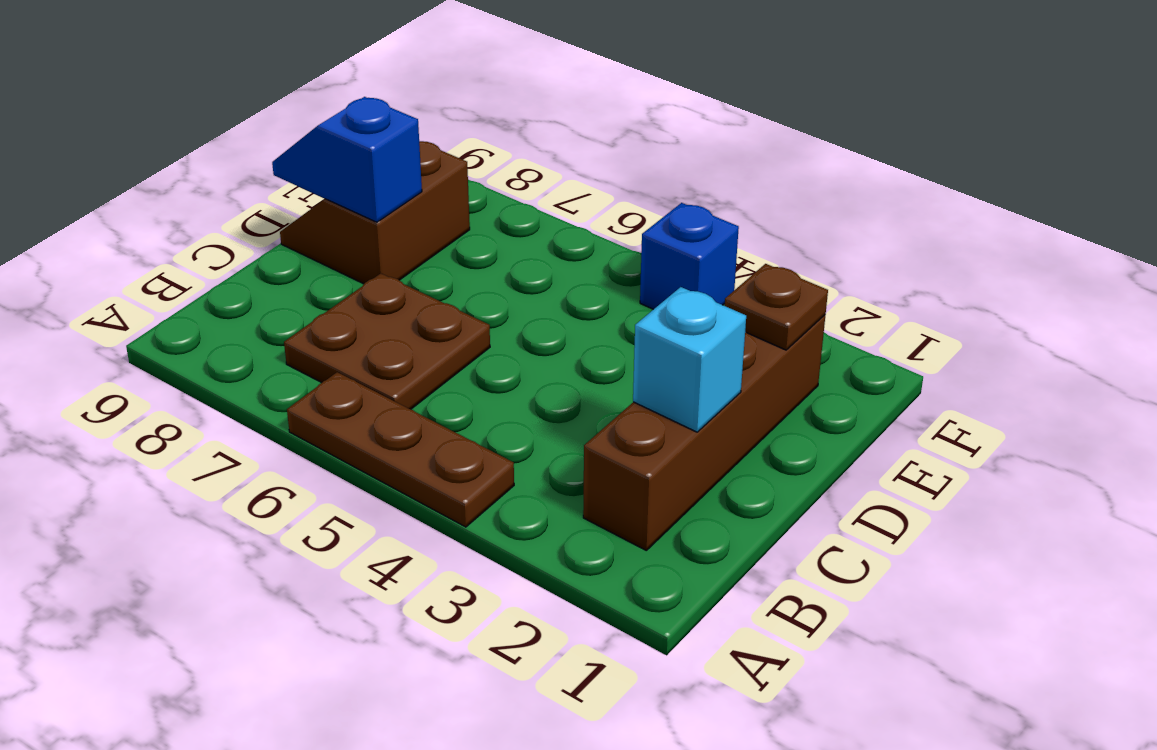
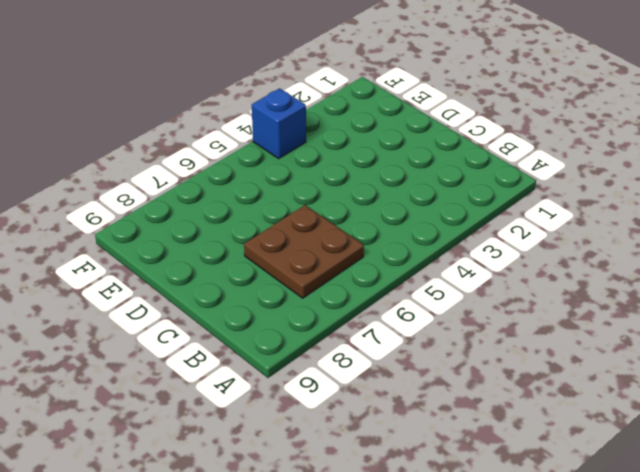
none -> brown 1x3 plate [287,372,514,527]
none -> brown 1x4 brick [583,315,825,551]

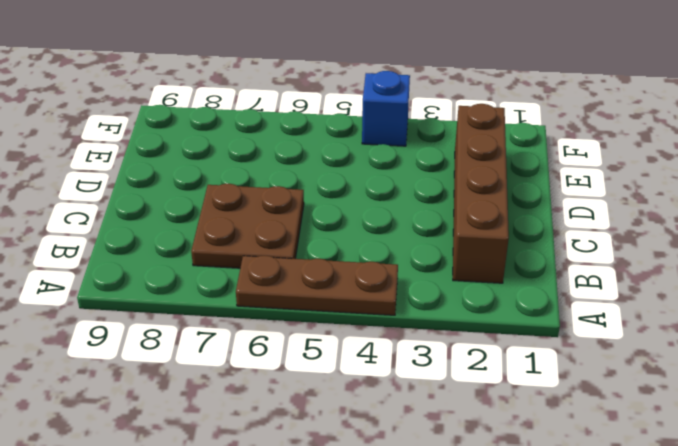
none -> brown 2x2 slope [280,141,470,284]
none -> cyan 1x1 brick [633,287,746,432]

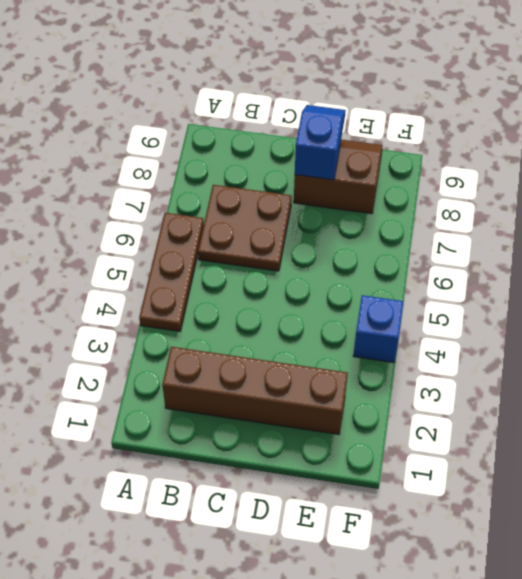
none -> cyan 1x1 brick [633,287,746,432]
none -> brown 1x1 plate [725,264,828,350]

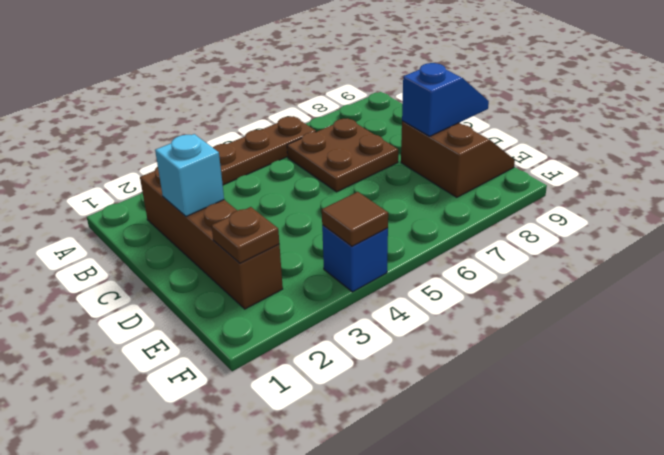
brown 1x1 tile [322,192,388,246] -> none

